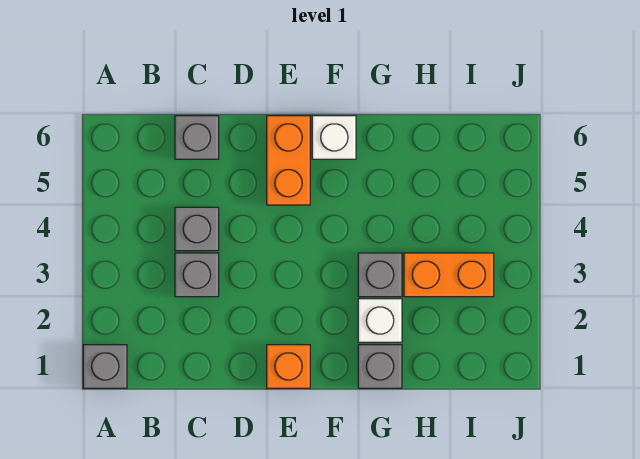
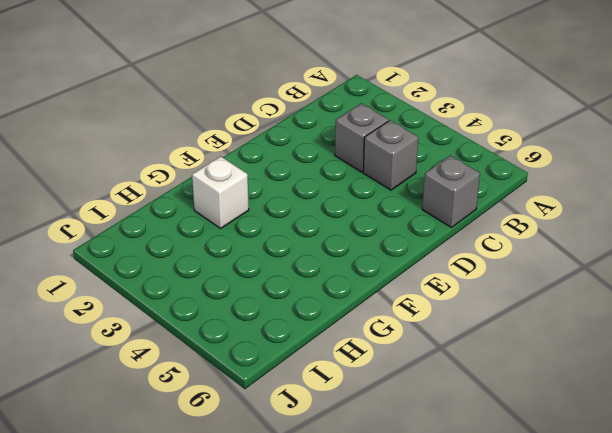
none -> grey 1x1 brick [83,345,127,388]
none -> orange 1x1 brick [267,345,310,388]

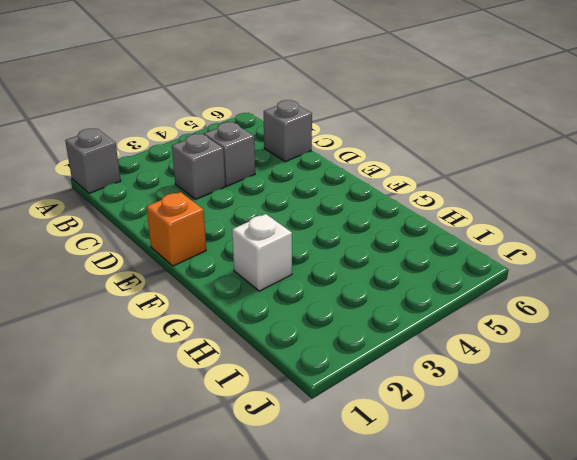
none -> orange 1x2 brick [267,116,310,205]
none -> white 1x1 brick [312,116,356,159]

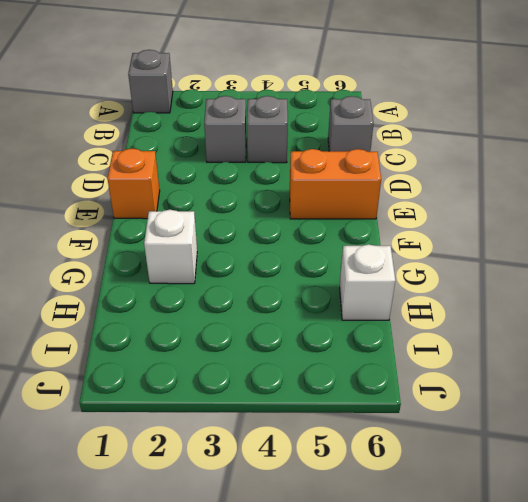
white 1x1 brick [340,244,395,320] -> white 1x1 brick moved to [312,116,356,159]
none -> grey 1x1 brick [358,345,402,388]
none -> grey 1x1 brick [358,253,402,297]

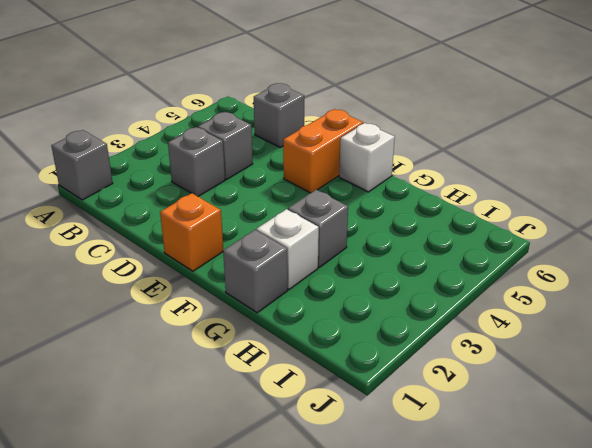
none -> orange 1x2 brick [404,253,494,297]

